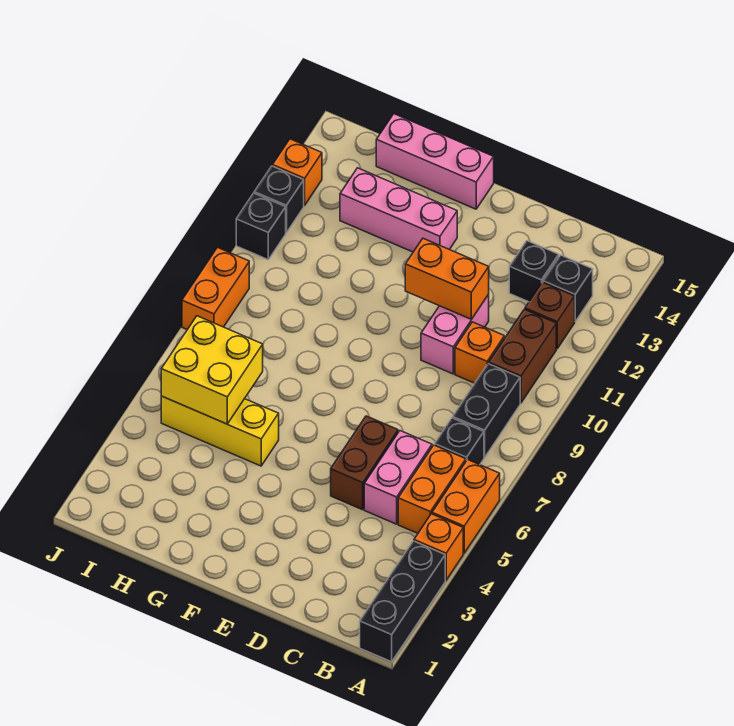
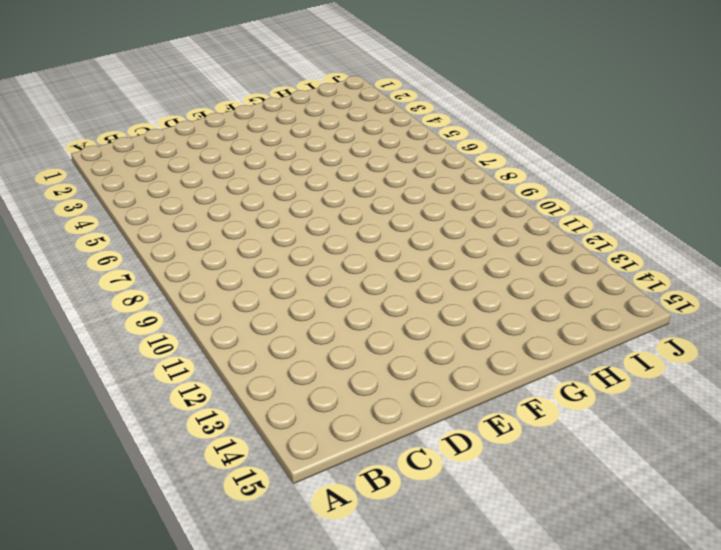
none -> black 1x3 brick [360,541,445,662]
none -> orange 1x1 brick [414,514,463,580]
none -> orange 1x2 brick [432,460,500,553]

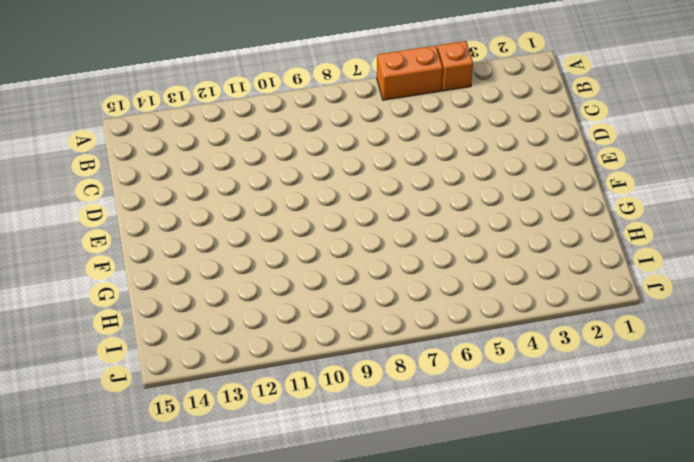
none -> black 1x3 brick [360,541,445,662]
none -> orange 1x2 brick [398,445,466,533]
none -> black 1x1 brick [434,418,484,465]

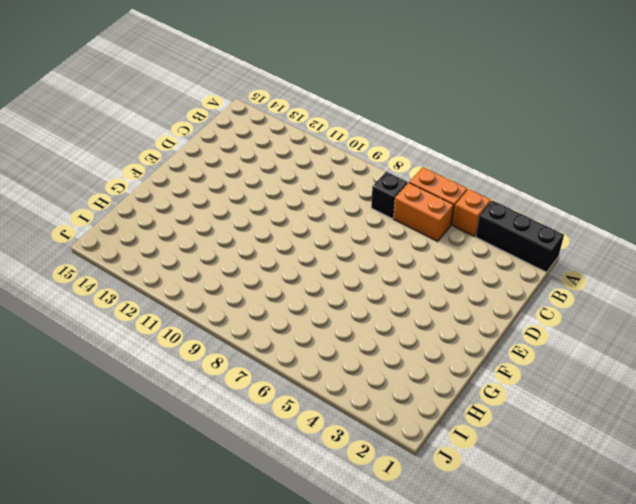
none -> black 1x2 brick [453,364,520,457]
none -> brown 1x2 brick [489,309,556,403]
none -> brown 1x1 brick [525,282,575,349]

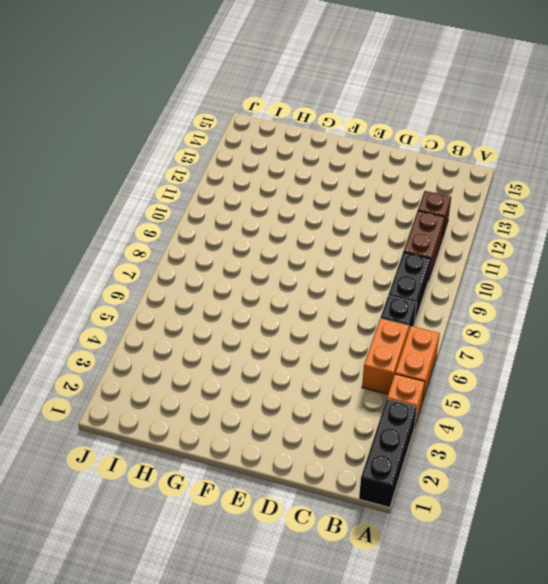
none -> black 1x1 brick [543,255,593,321]
none -> pink 1x2 brick [364,431,432,524]
none -> orange 1x1 brick [455,322,504,383]

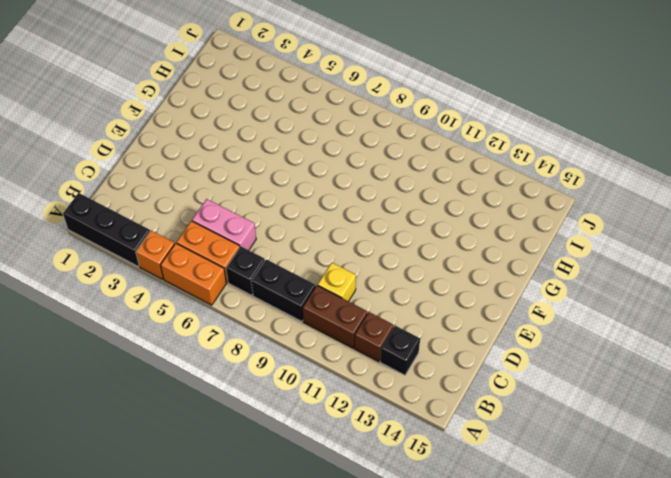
yellow 1x1 brick [318,263,356,301] -> orange 1x1 brick [455,322,504,383]
none -> black 1x1 brick [509,241,559,302]
none -> brown 1x2 brick [331,416,398,510]
none -> pink 1x2 brick [421,295,489,374]

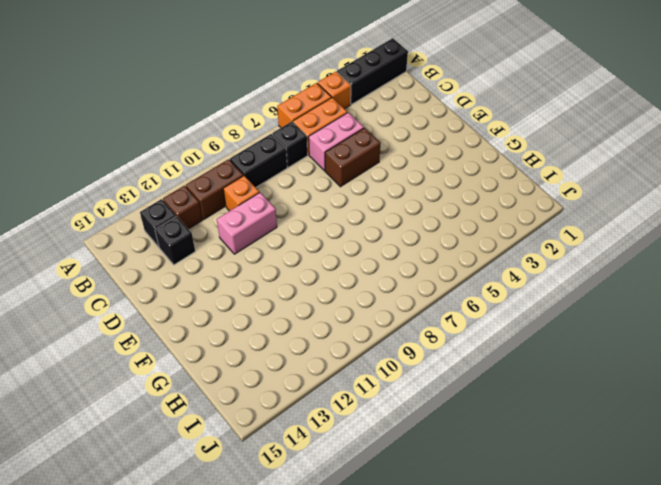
none -> pink 1x3 brick [340,168,457,252]
none -> pink 1x3 brick [376,114,494,209]
none -> yellow 1x3 brick [161,396,279,466]

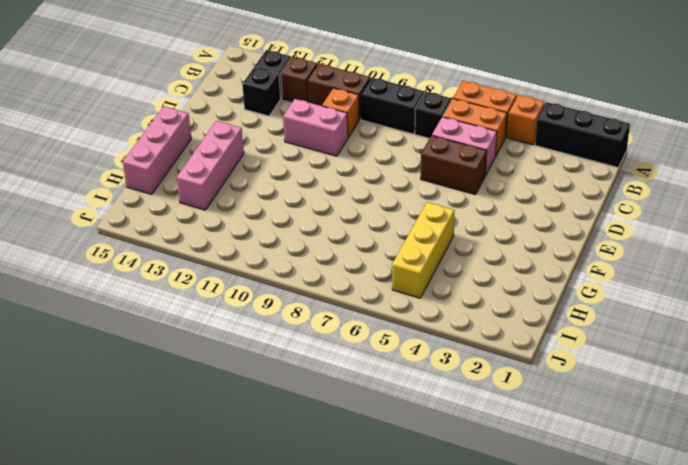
none -> orange 1x2 brick [182,247,249,330]
none -> black 1x1 brick [236,193,286,259]
none -> black 1x1 brick [254,166,304,233]

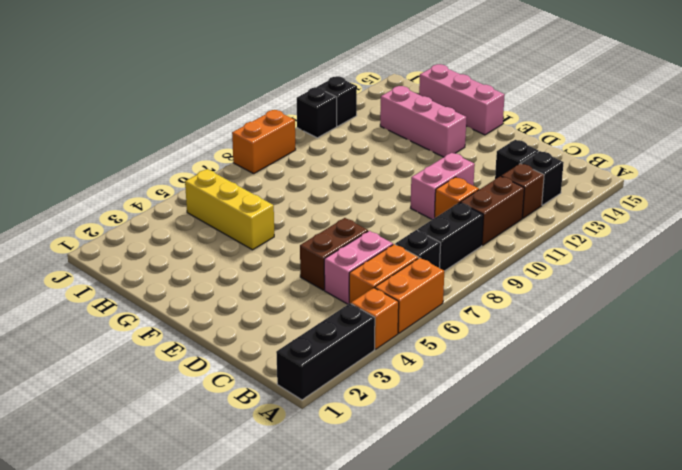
none -> orange 1x1 brick [272,139,322,205]
none -> orange 1x2 brick [405,238,489,319]
none -> yellow 2x2 brick [161,316,263,424]

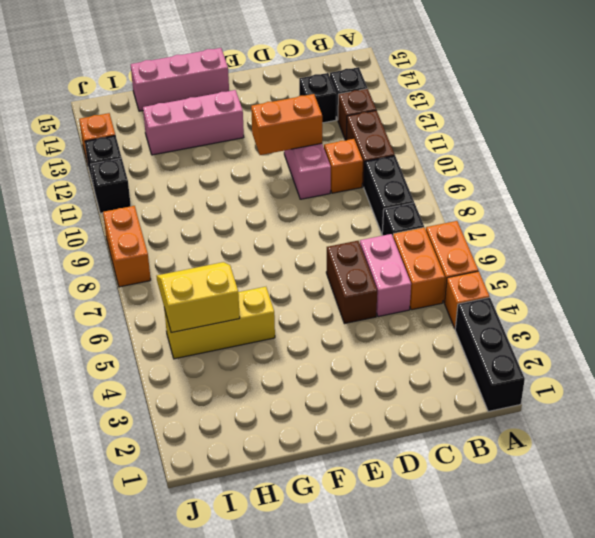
yellow 2x2 slope [157,262,240,333] -> yellow 2x2 brick [161,316,263,424]

